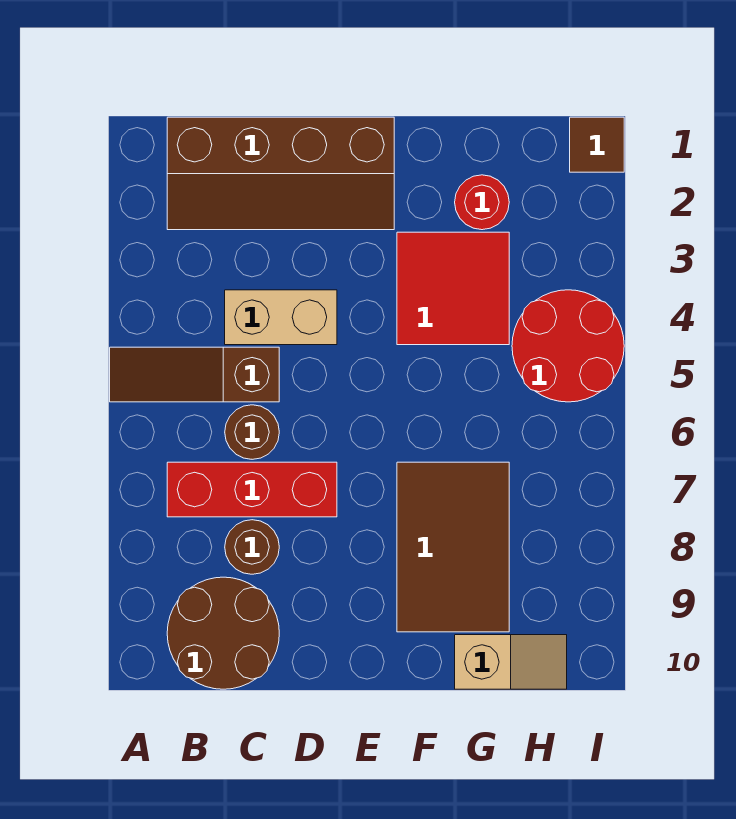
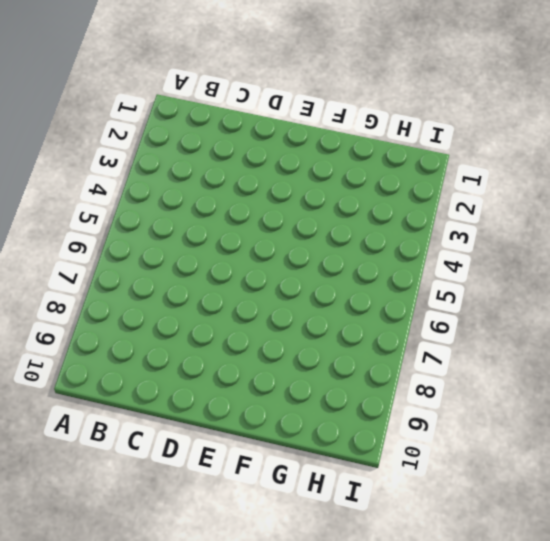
none -> brown 1x3 slope [110,347,279,402]
none -> brown 2x4 slope [167,117,394,230]
none -> red 1x3 brick [167,462,337,517]

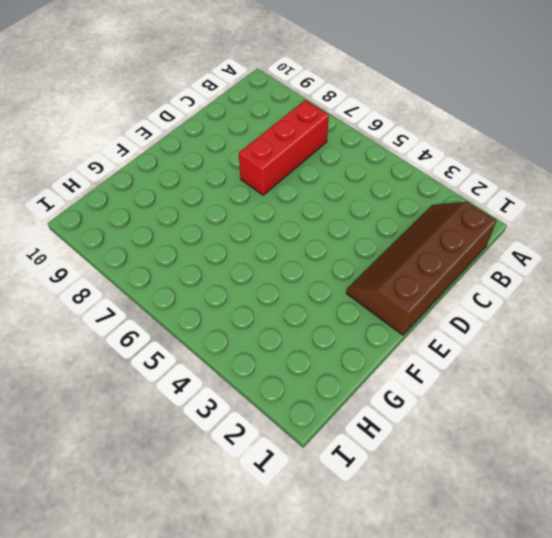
none -> brown 1x3 slope [110,347,279,402]
none -> brown 2x2 round brick [167,577,279,689]
none -> tan 1x2 brick [225,290,337,345]

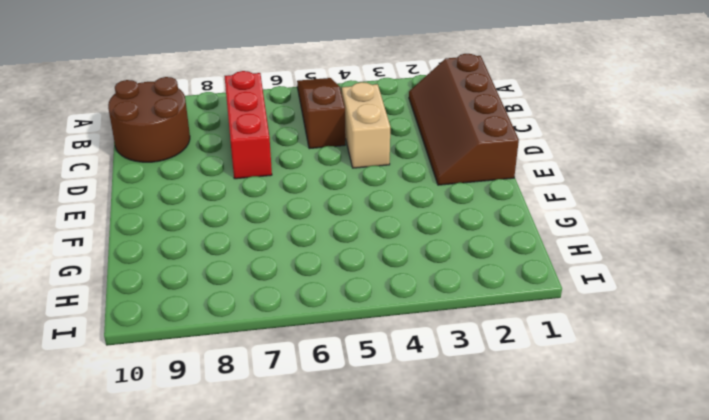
none -> brown 1x1 round brick [225,405,279,459]
none -> brown 1x1 round brick [225,520,279,574]
none -> red 2x2 tile [397,232,509,345]

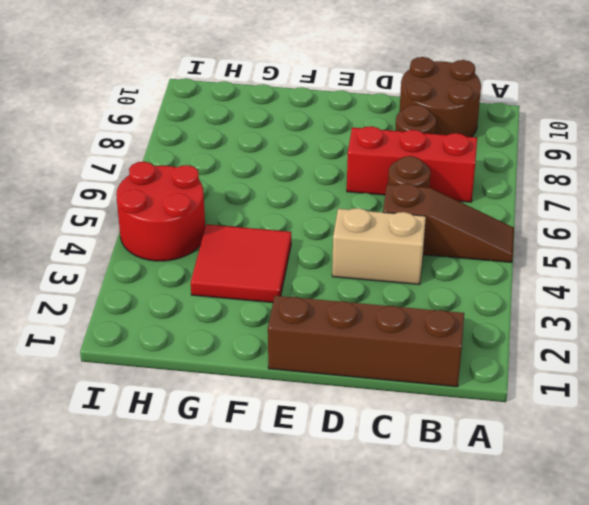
none -> brown 2x3 tile [397,462,509,632]
none -> red 1x1 round brick [455,175,509,230]
none -> tan 1x2 slope [455,635,567,689]

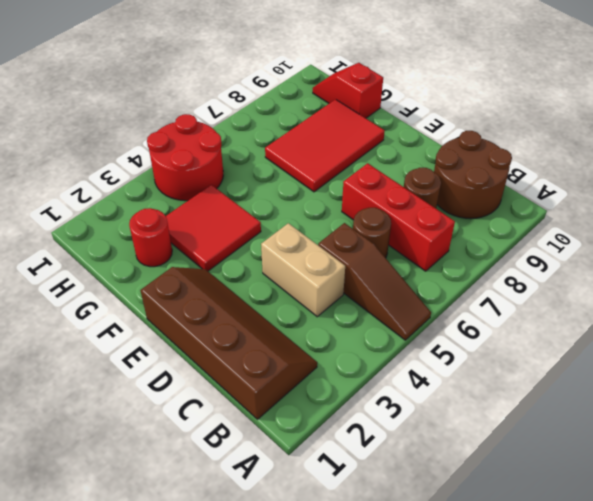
red 2x3 tile [265,99,385,192] -> brown 2x3 tile [397,462,509,632]
red 1x2 slope [313,63,383,118] -> tan 1x2 slope [455,635,567,689]
none -> brown 1x1 tile [570,117,624,172]

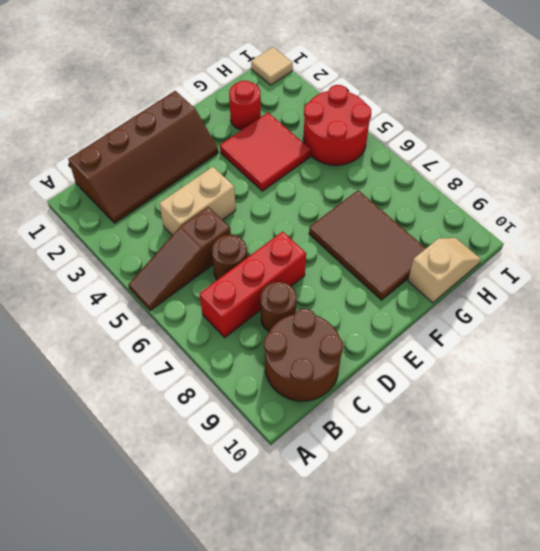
tan 1x1 tile [251,47,293,85] -> brown 1x1 tile [570,117,624,172]

